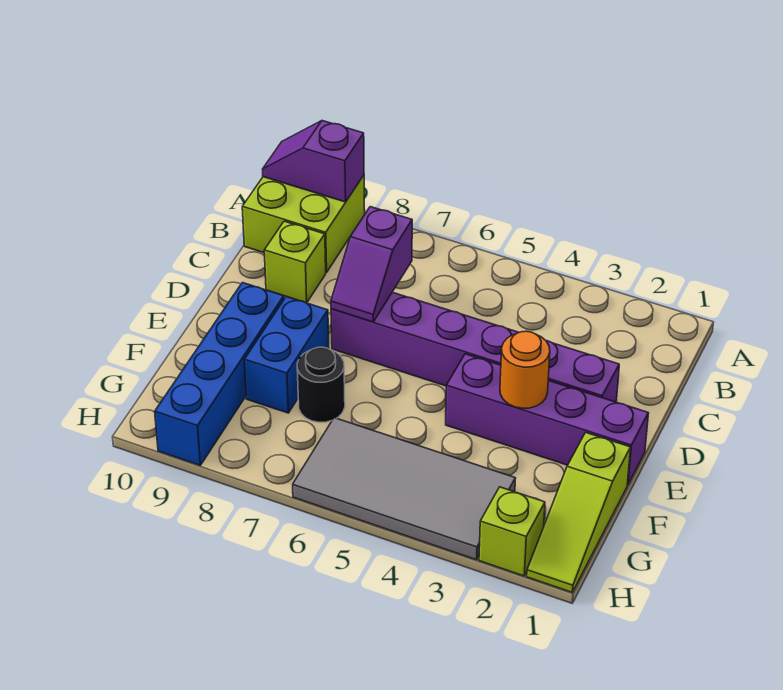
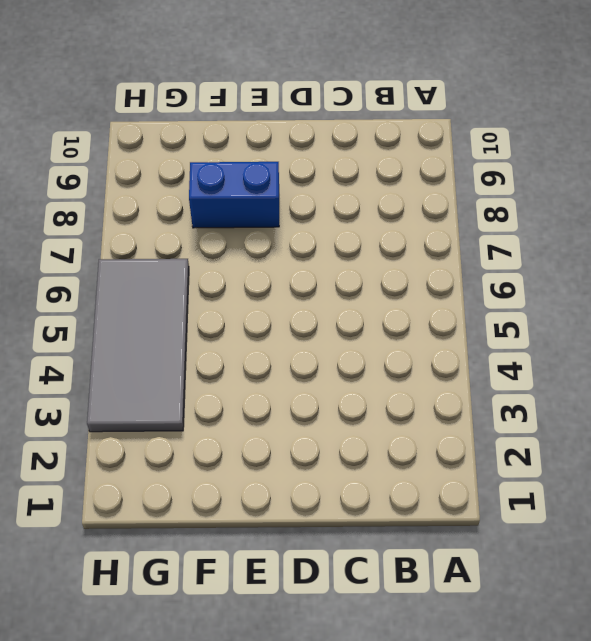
none -> lime 2x2 brick [242,175,365,272]
none -> lime 1x1 brick [264,221,326,303]
none -> purple 1x6 brick [331,292,619,402]

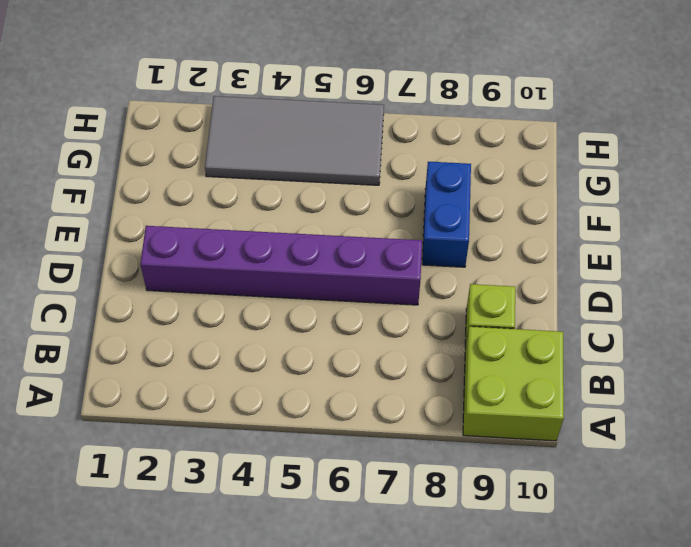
none -> purple 1x4 brick [446,354,649,485]
none -> blue 1x4 brick [155,283,284,465]
none -> lime 1x3 slope [527,432,631,592]

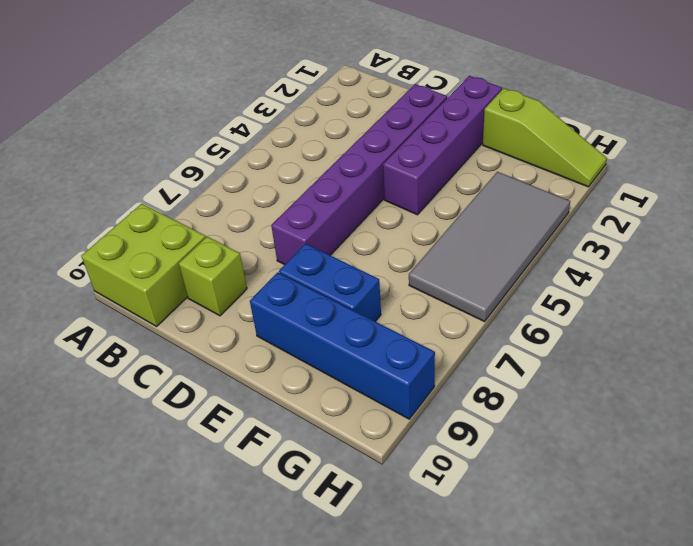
none -> black 1x1 round brick [297,347,345,422]
none -> lime 1x1 brick [479,487,545,576]
none -> purple 1x2 slope [262,121,364,202]

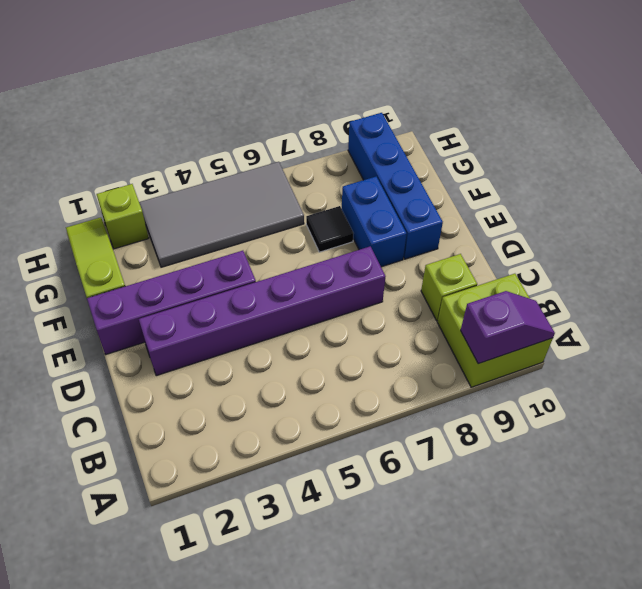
black 1x1 tile [306,206,354,252] -> black 1x1 round brick [297,347,345,422]
none -> purple 1x2 slope [331,207,412,322]
none -> orange 1x1 round brick [500,331,550,408]

